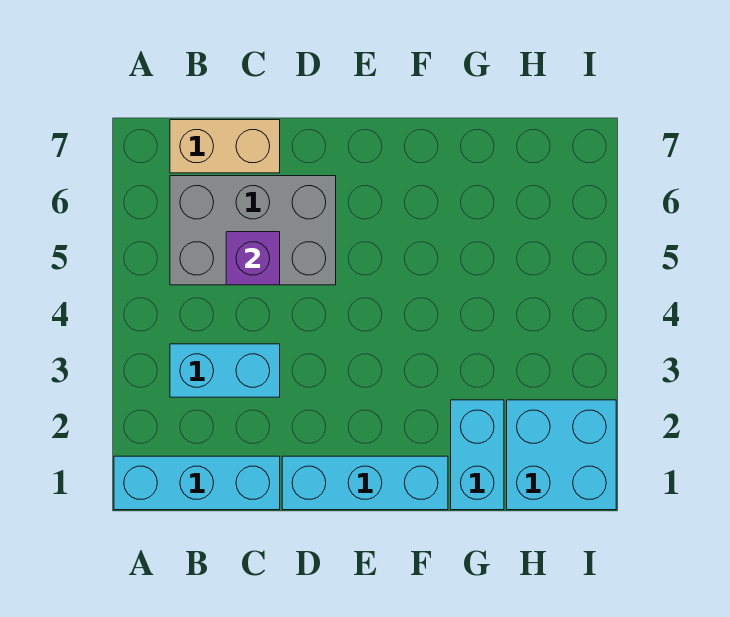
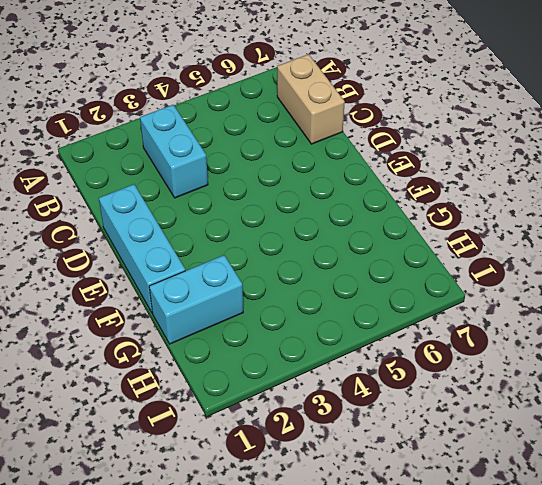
none -> cyan 1x3 brick [114,456,280,510]
none -> grey 2x3 brick [170,176,336,285]

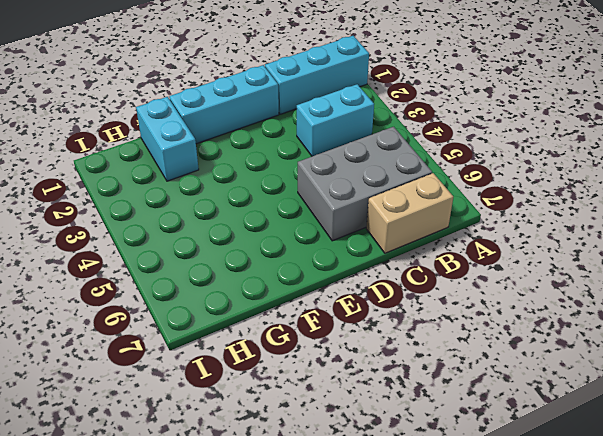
none -> cyan 2x2 brick [507,400,616,510]
none -> purple 1x1 brick [226,232,280,285]

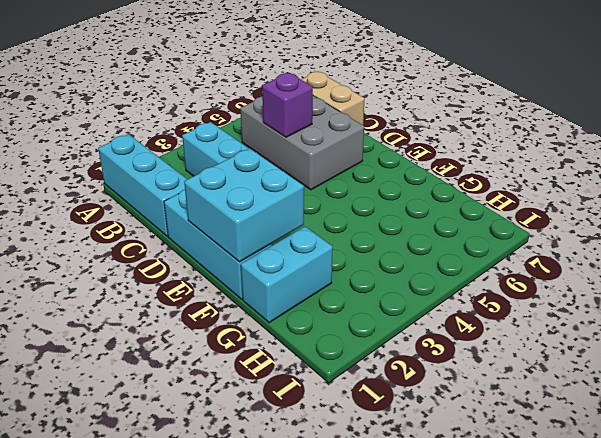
cyan 2x2 brick [184,148,304,262] -> cyan 2x2 brick moved to [507,400,616,510]

